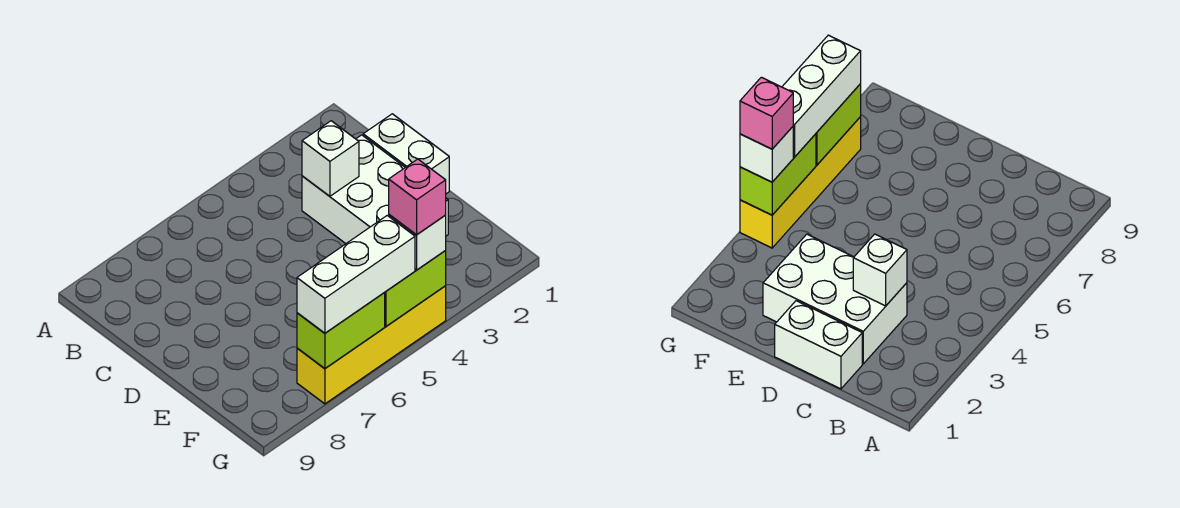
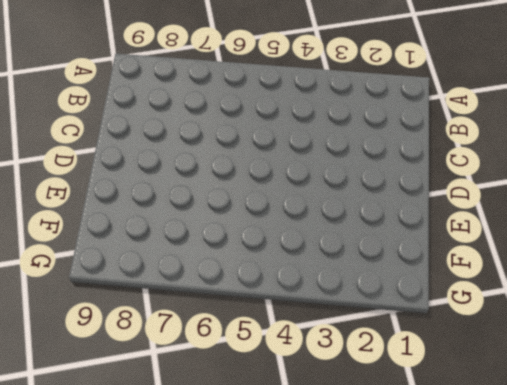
none -> white 1x2 brick [363,114,449,194]
none -> white 2x3 brick [302,135,448,244]

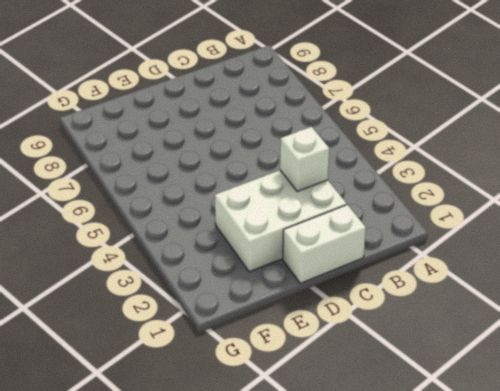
none -> yellow 1x4 brick [297,286,446,404]
none -> lime 1x2 brick [384,251,446,326]

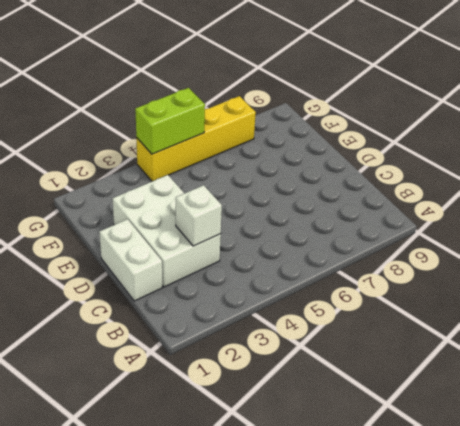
none -> lime 1x2 brick [297,293,385,368]
none -> white 1x1 brick [389,215,446,270]

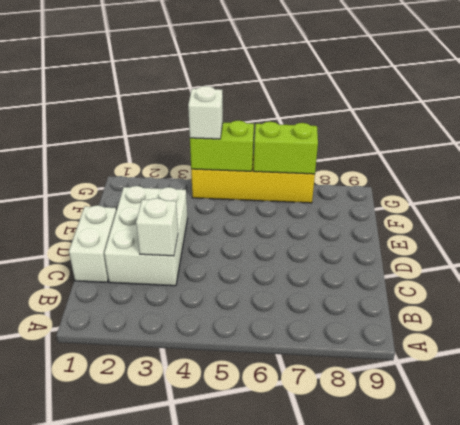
none -> white 1x3 brick [297,216,415,333]
none -> pink 1x1 brick [389,159,446,235]

